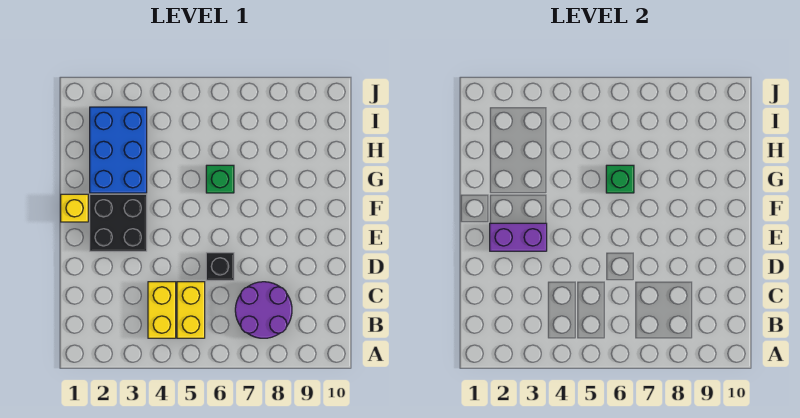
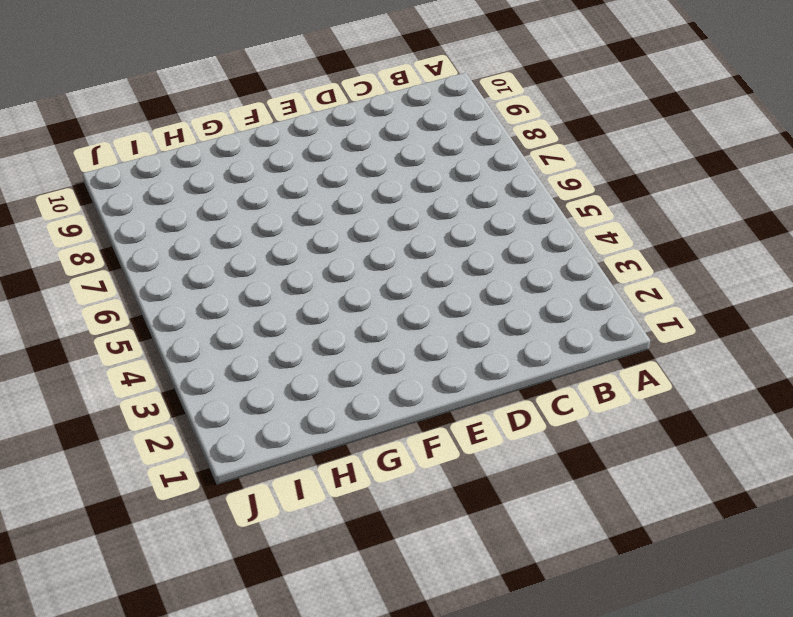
none -> yellow 1x2 brick [148,282,176,338]
none -> yellow 1x2 brick [177,282,205,338]

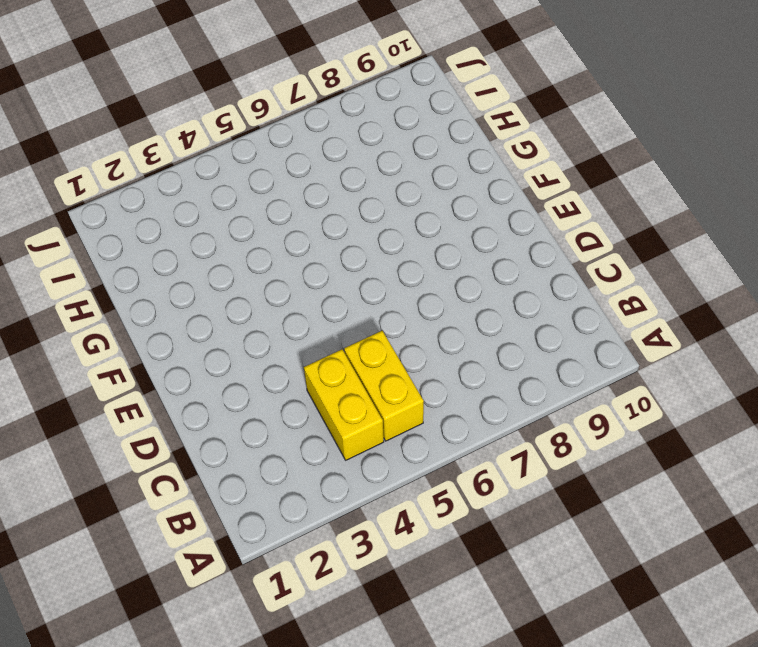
none -> purple 2x2 round brick [235,282,292,338]
none -> black 1x1 brick [206,253,234,280]

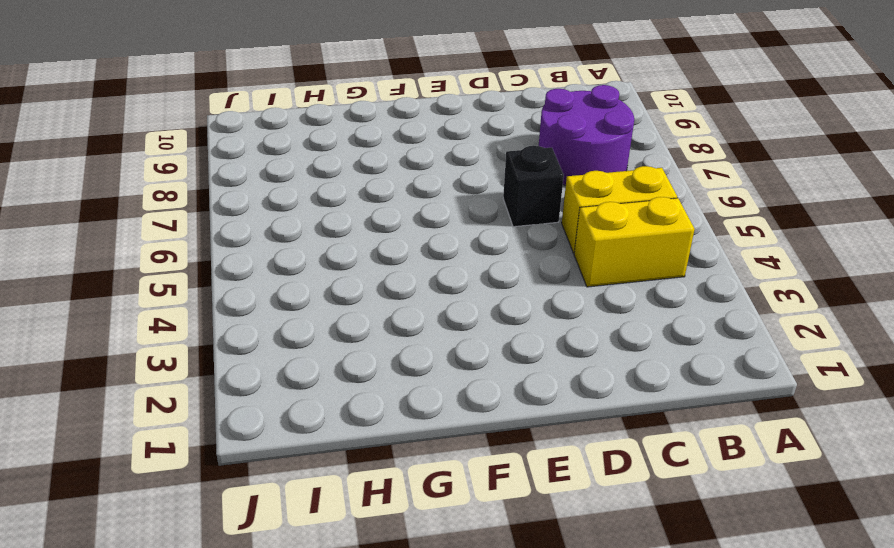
none -> black 2x2 brick [90,194,147,251]
none -> yellow 1x1 brick [61,194,88,222]

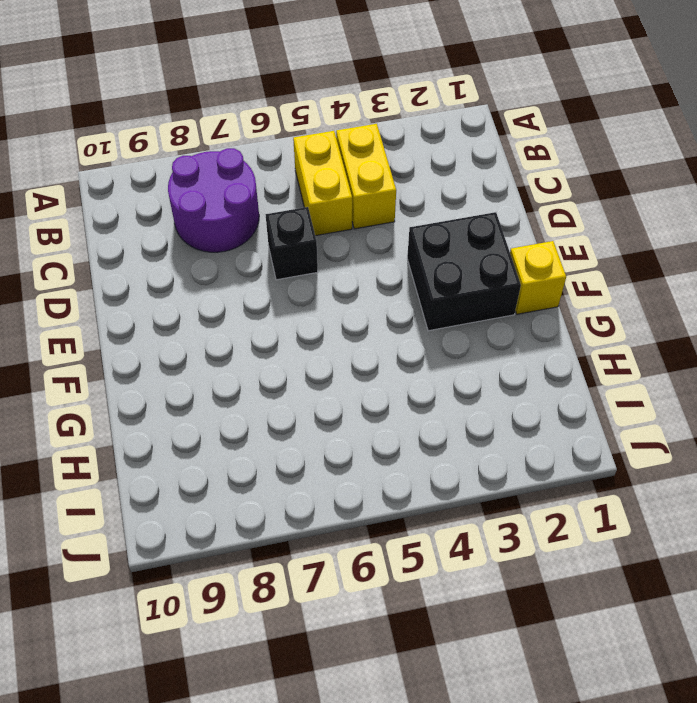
none -> blue 2x3 brick [90,107,147,193]
none -> green 1x1 brick [206,165,234,193]

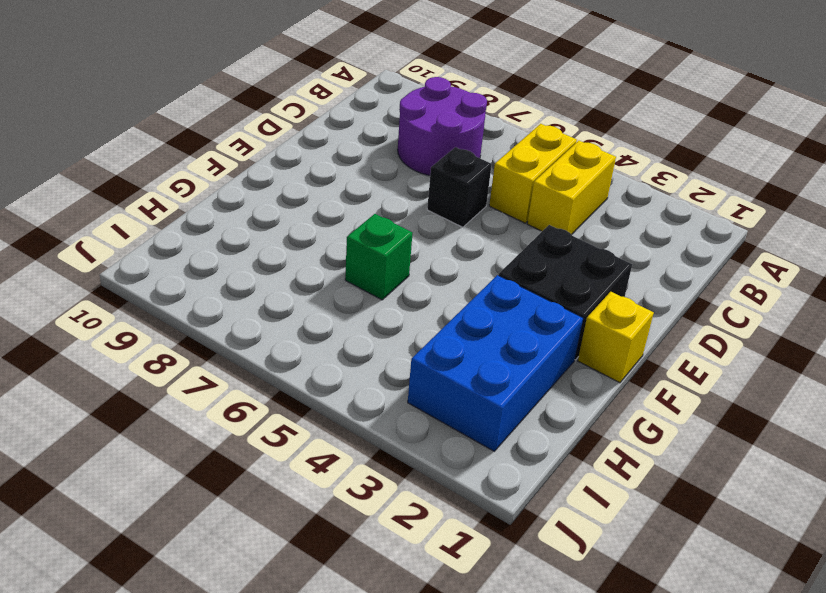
none -> purple 1x2 brick [490,223,547,251]
none -> green 1x1 brick [606,165,634,193]

